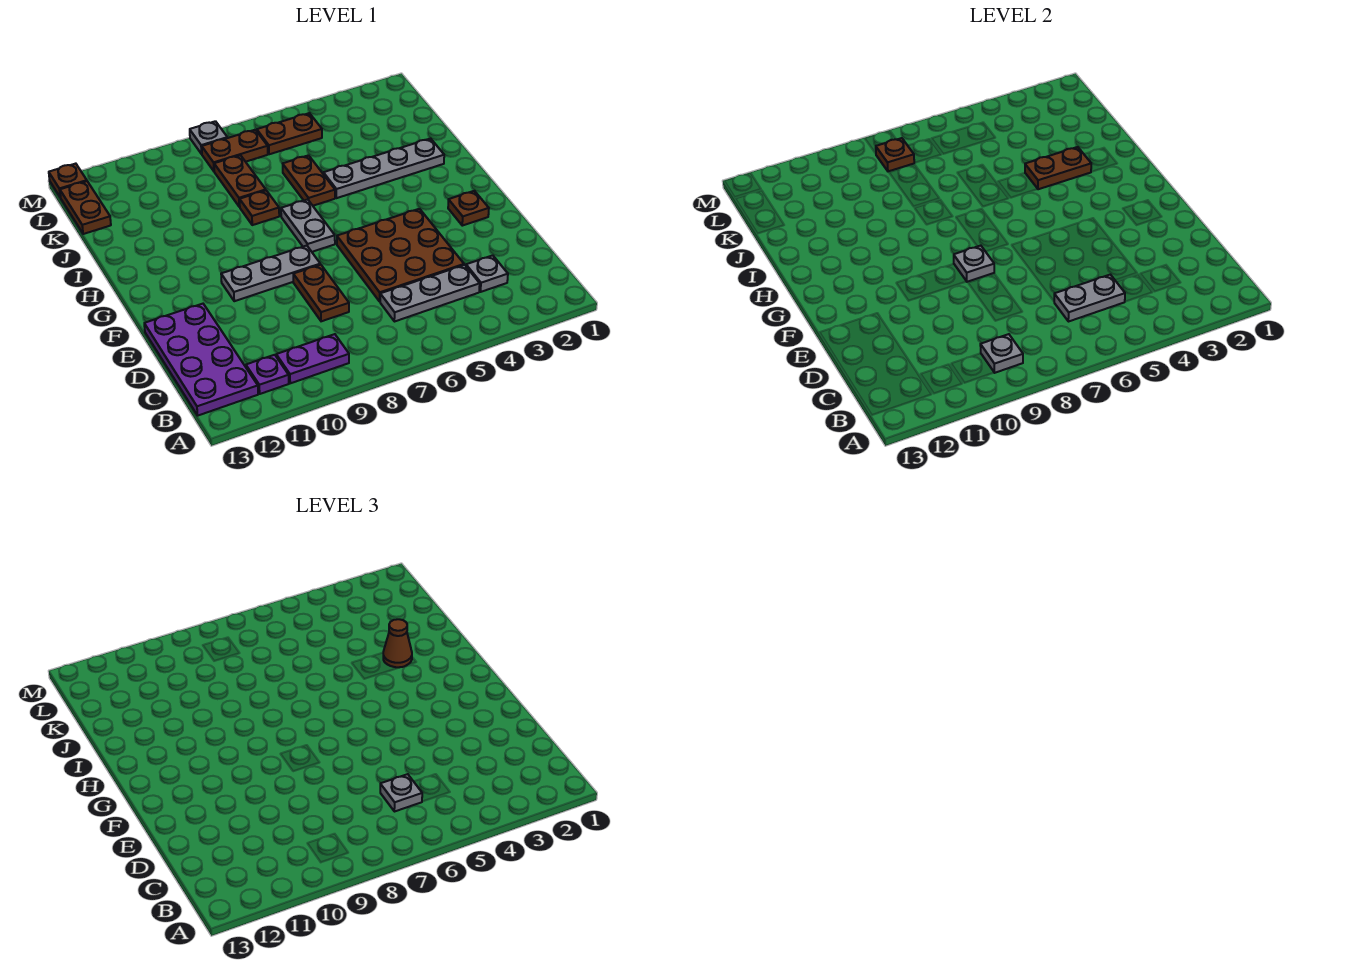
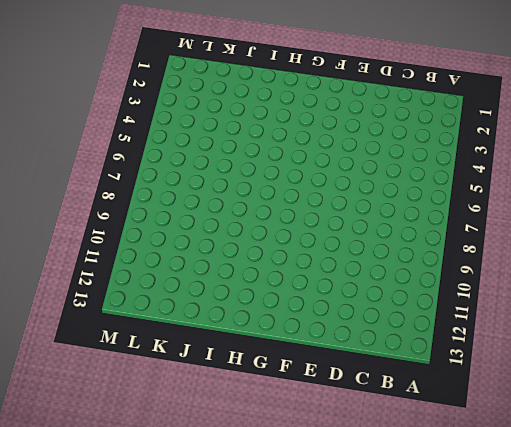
none -> purple 1x2 plate [276,334,349,383]
none -> purple 1x1 plate [246,355,289,394]
none -> purple 2x4 plate [144,304,258,415]

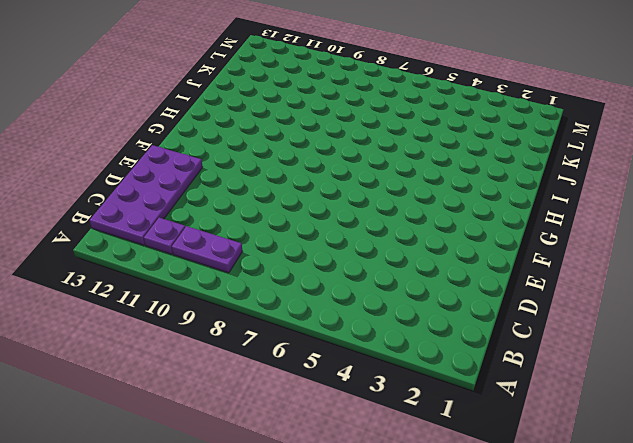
none -> grey 1x1 plate [466,255,508,292]
none -> grey 1x3 plate [380,265,480,322]
none -> brown 3x3 plate [337,209,464,302]

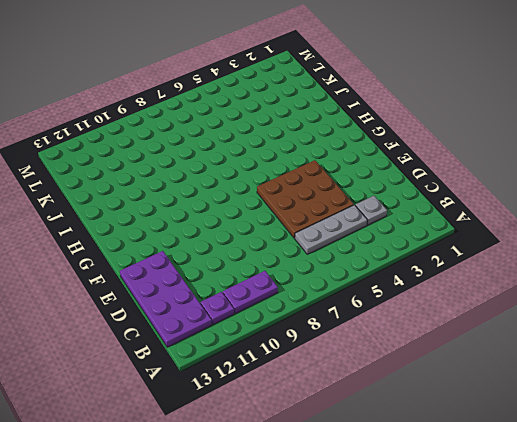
none -> brown 1x2 plate [293,265,349,321]
none -> brown 1x1 plate [448,191,489,226]
none -> grey 1x3 plate [221,246,320,301]

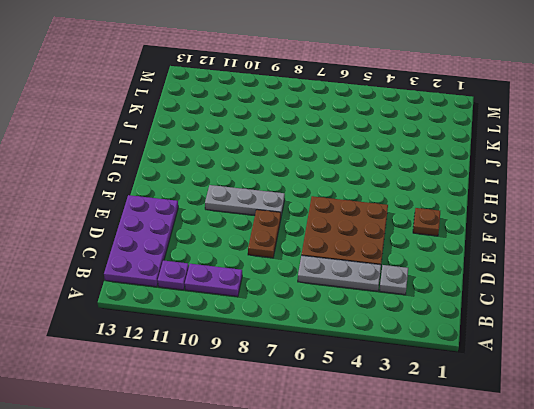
none -> grey 1x2 plate [281,199,335,252]
none -> grey 1x4 plate [323,139,444,198]
none -> brown 1x2 plate [283,155,335,206]

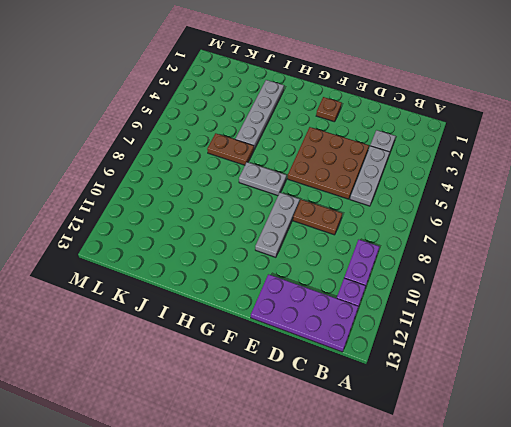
none -> brown 1x1 plate [240,191,279,225]
none -> brown 1x2 plate [214,155,266,207]
none -> brown 1x2 plate [60,181,111,234]

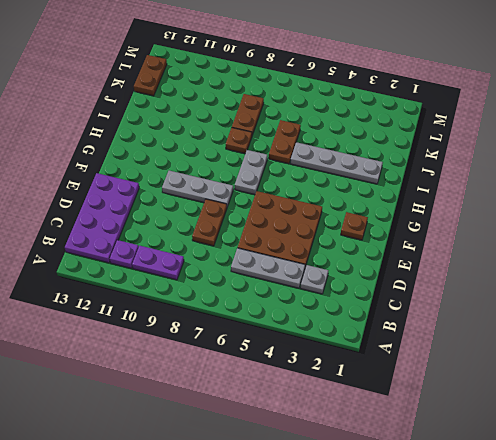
none -> brown 1x2 plate [257,113,322,154]
none -> brown 1x2 plate [202,130,268,171]
none -> grey 1x1 plate [190,121,227,154]

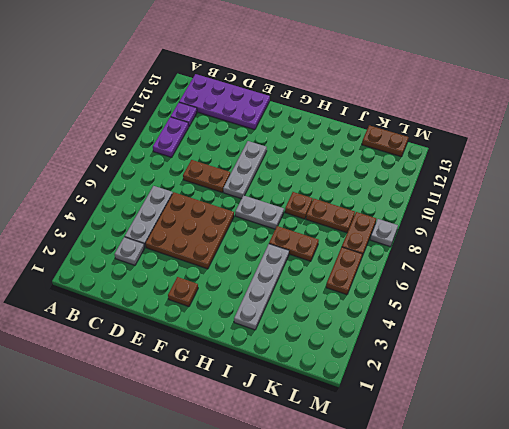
none -> brown 1x1 plate [49,164,87,197]
none -> grey 1x1 plate [980,334,1023,373]
none -> grey 1x2 plate [1054,275,1125,322]

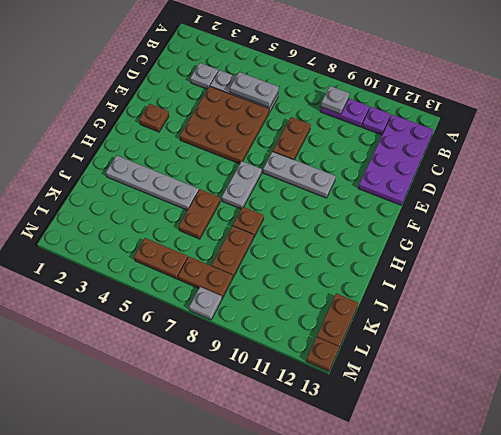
none -> grey 1x1 plate [954,246,994,282]
none -> brown 1x2 plate [1025,147,1091,189]
none -> brown 1x1 plate [876,138,914,171]

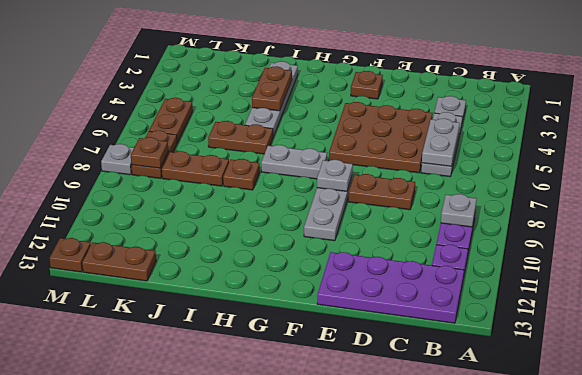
none -> grey 1x1 plate [380,774,422,812]
none -> brown 1x1 cone [383,619,412,668]

